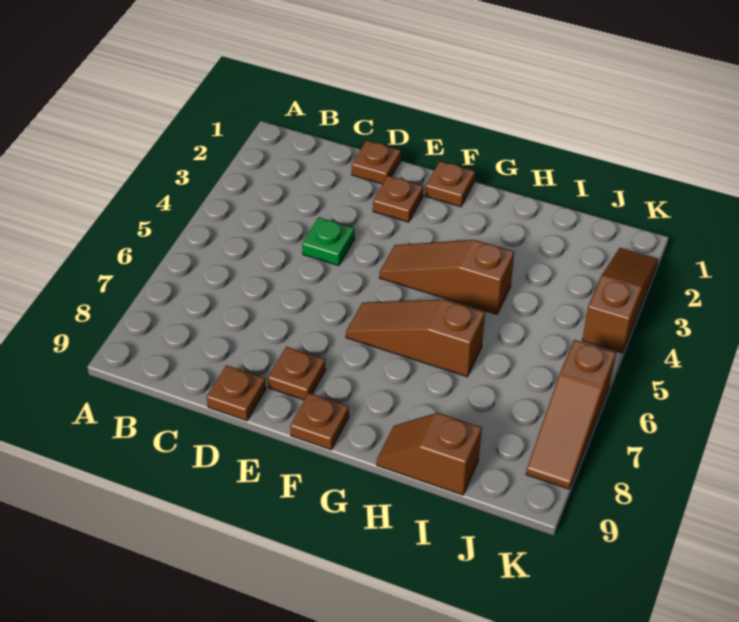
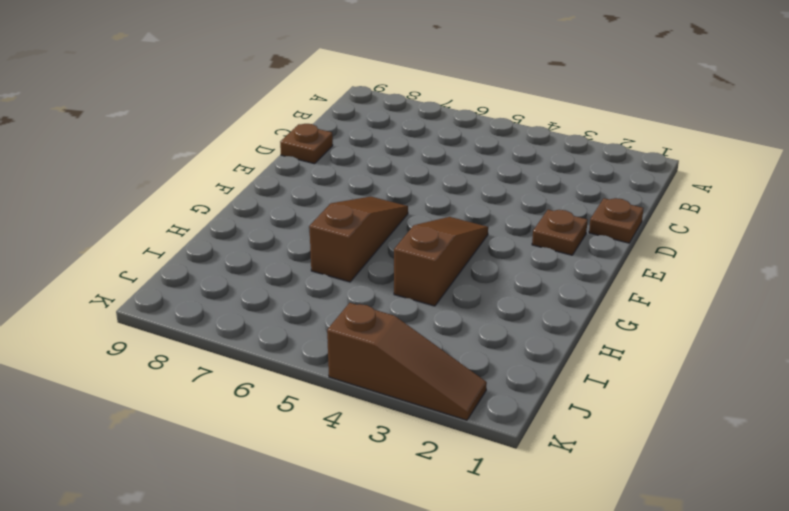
none -> green 1x1 plate [302,217,355,266]
none -> brown 1x1 plate [268,347,326,400]
none -> brown 1x1 plate [425,161,475,207]

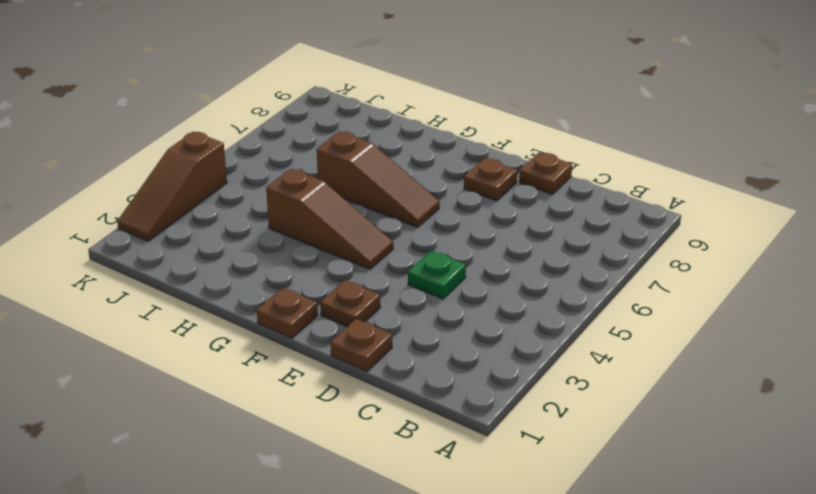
none -> brown 1x1 plate [290,393,349,450]
none -> brown 1x2 slope [377,413,482,495]
none -> brown 1x3 slope [526,340,616,489]

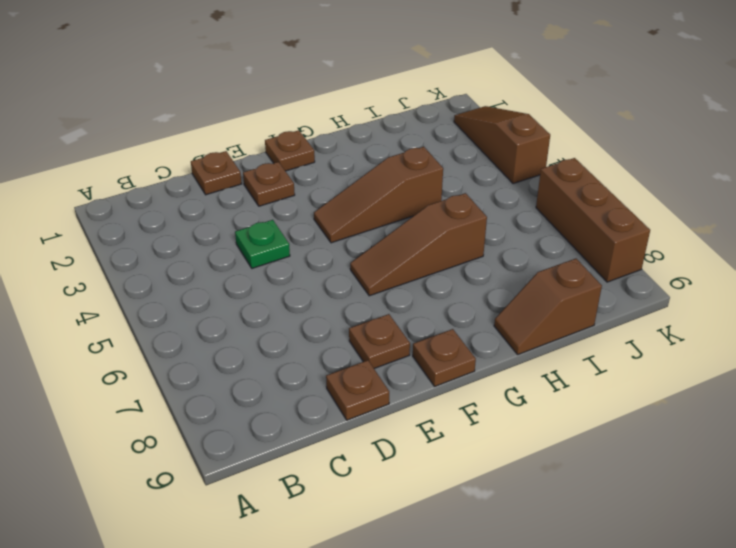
brown 1x3 brick [536,158,650,282] -> brown 1x3 slope [526,340,616,489]

